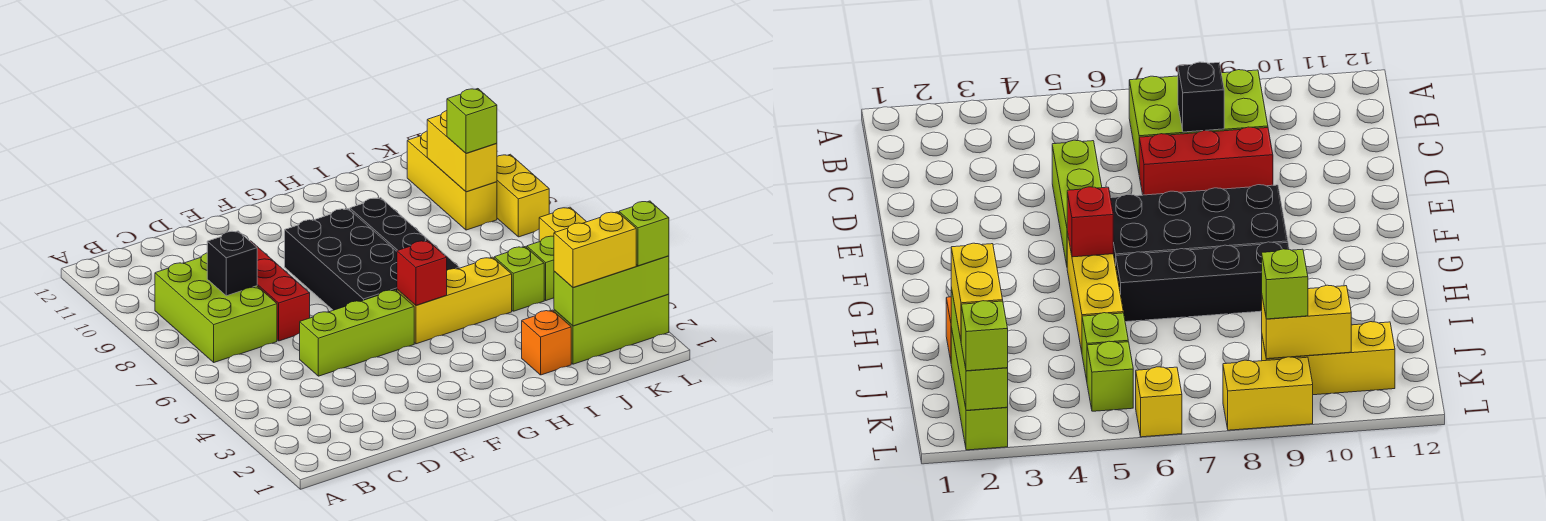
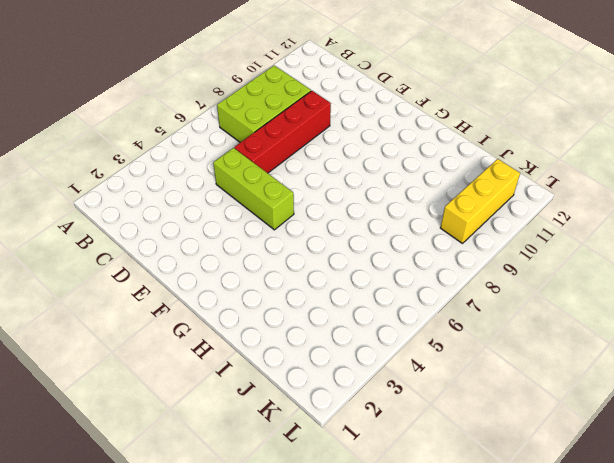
red 1x4 brick [234,91,331,173] -> red 1x3 brick [250,241,310,341]
none -> black 2x4 brick [285,209,397,310]
none -> yellow 1x3 brick [397,257,512,344]
none -> black 1x4 brick [350,198,459,270]

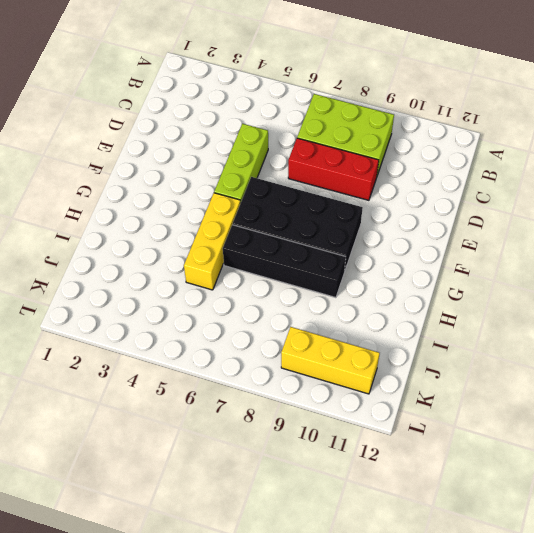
none -> orange 1x1 brick [522,310,571,375]
none -> lime 1x3 brick [554,294,669,364]
none -> lime 1x1 brick [494,247,544,311]

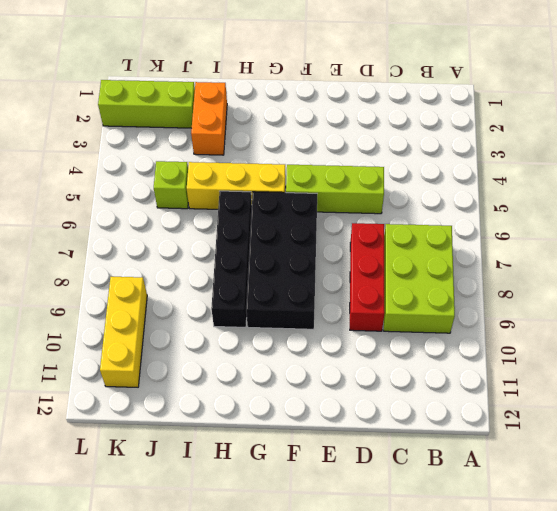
orange 1x2 brick [191,82,227,155] -> orange 1x1 brick [522,310,571,375]
none -> lime 1x1 brick [527,236,554,300]
none -> yellow 1x1 brick [539,207,586,242]
none -> yellow 1x2 brick [497,154,549,237]

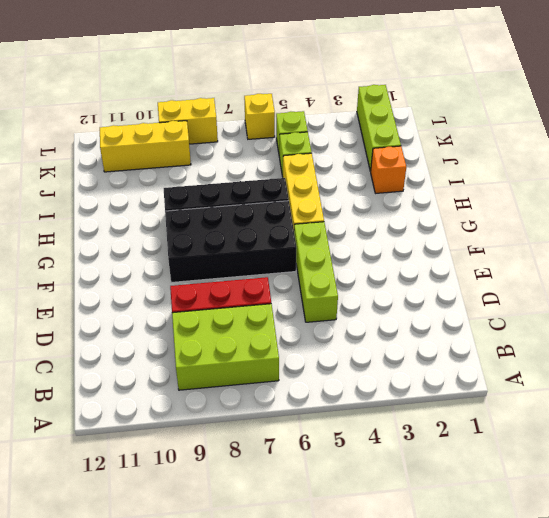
none -> black 1x1 brick [207,231,257,296]
none -> red 1x1 brick [397,241,447,305]
none -> lime 1x3 brick [554,256,669,326]

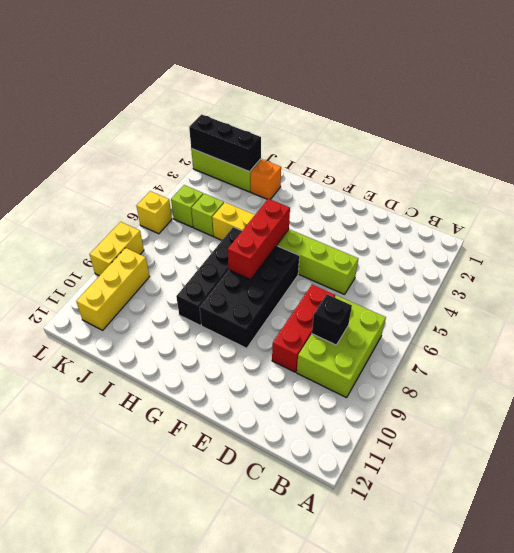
red 1x3 brick [228,199,290,279] -> red 1x1 brick [397,241,447,305]
black 1x3 brick [189,114,261,172] -> lime 1x3 brick [554,256,669,326]
none -> yellow 1x2 brick [427,111,497,192]
none -> yellow 1x2 brick [554,212,636,287]
none -> lime 1x1 brick [447,89,497,153]

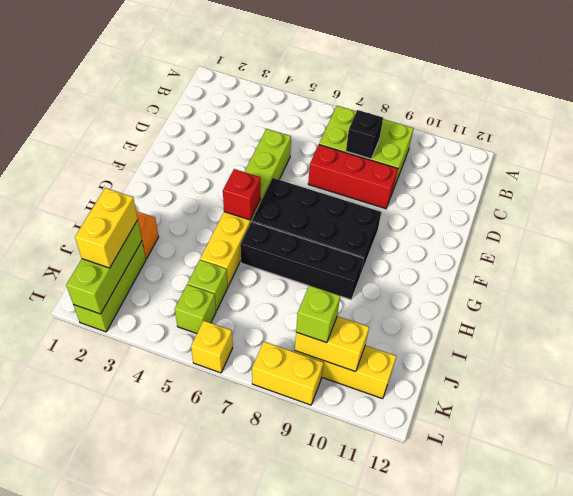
none -> lime 1x1 brick [619,201,669,266]

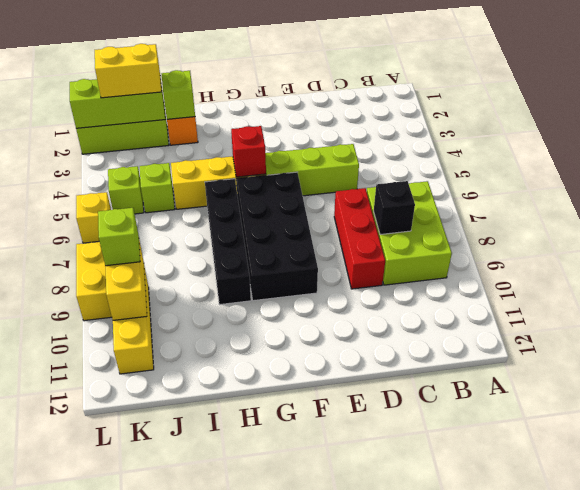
lime 1x1 brick [162,70,195,119] -> lime 1x1 brick moved to [619,201,669,266]

